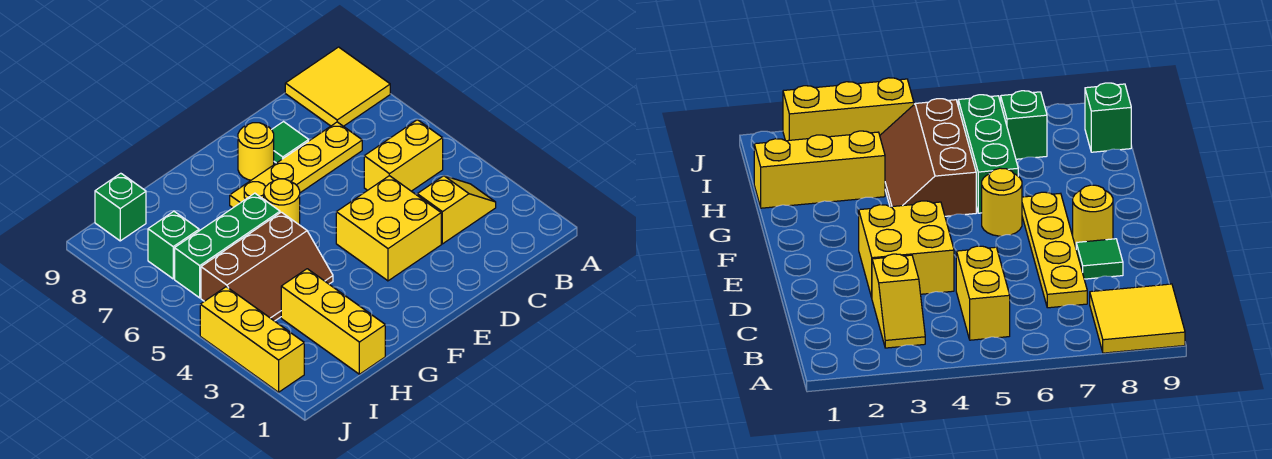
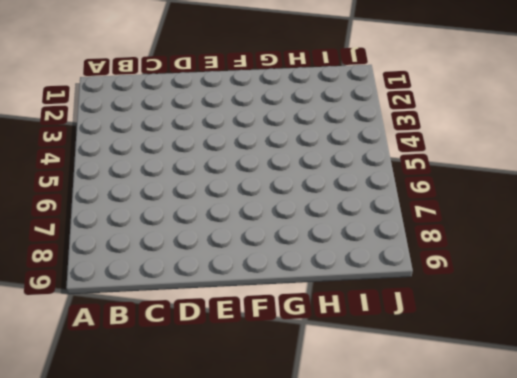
none -> yellow 2x2 tile [285,47,390,126]
none -> yellow 1x2 slope [417,176,496,244]
none -> yellow 1x2 brick [364,120,443,191]

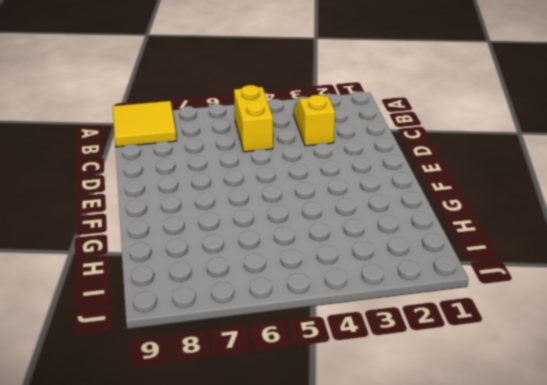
none -> yellow 1x4 plate [230,122,362,208]
none -> yellow 2x2 brick [336,176,441,281]
none -> green 1x1 tile [272,122,309,163]

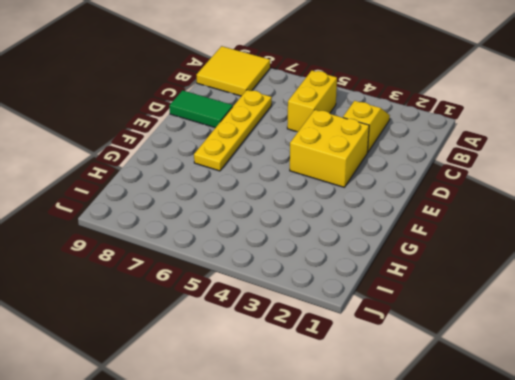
green 1x2 tile [169,90,233,128] -> green 1x1 tile [272,122,309,163]
none -> yellow 1x1 round brick [238,123,274,180]
none -> yellow 1x1 round brick [264,179,300,225]
none -> brown 2x3 slope [201,212,333,321]

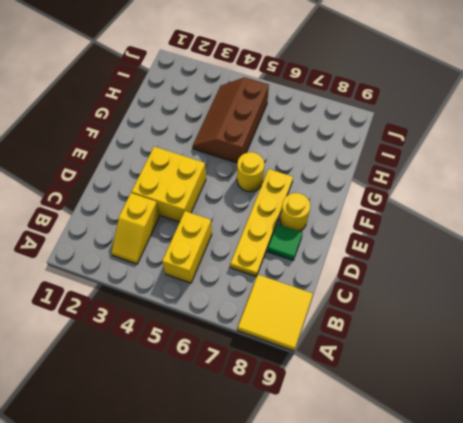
none -> green 1x3 brick [175,193,280,298]
none -> yellow 1x3 brick [281,269,385,374]
none -> green 1x1 brick [148,211,199,279]

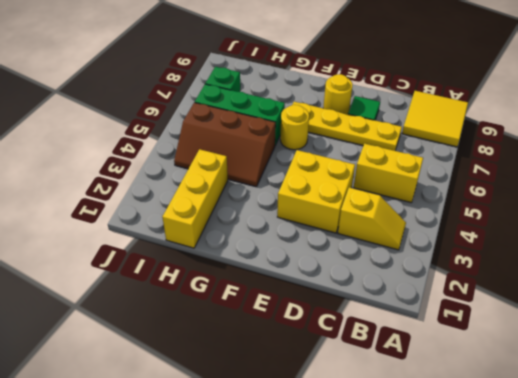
none -> green 1x1 brick [95,173,146,241]
none -> yellow 1x3 brick [200,287,304,392]

